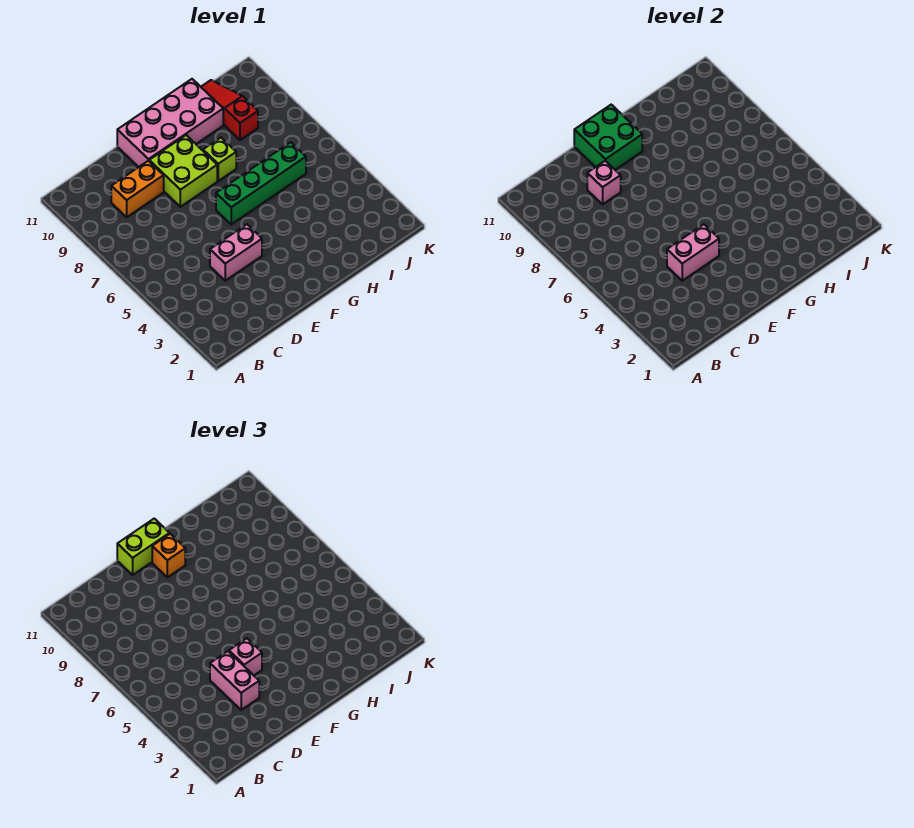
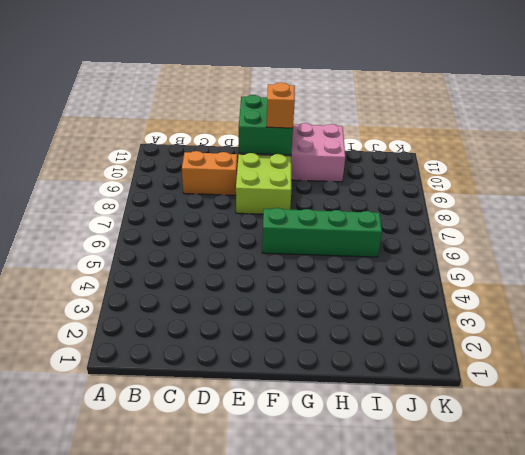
none -> pink 1x2 brick [210,224,262,281]
none -> lime 1x1 brick [203,138,236,181]
none -> red 1x3 slope [201,80,258,140]

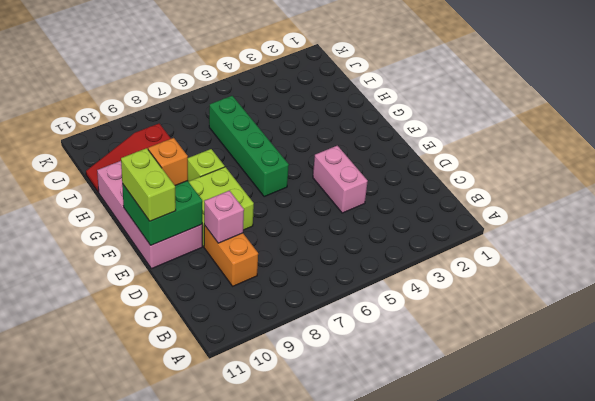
none -> pink 1x2 brick [667,224,719,281]
none -> pink 1x2 brick [210,651,259,710]
none -> pink 1x1 brick [229,638,262,675]

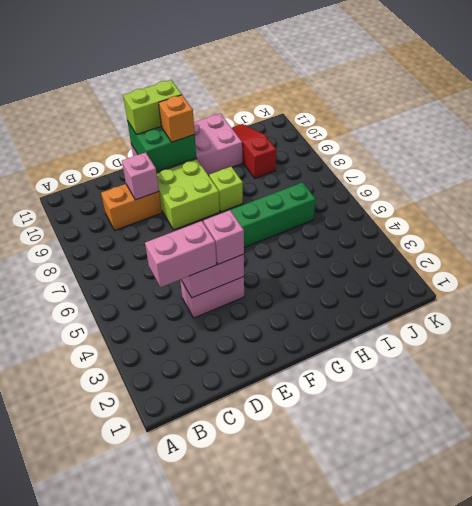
pink 1x2 brick [145,221,216,287] -> pink 1x2 brick turned to [210,651,259,710]

